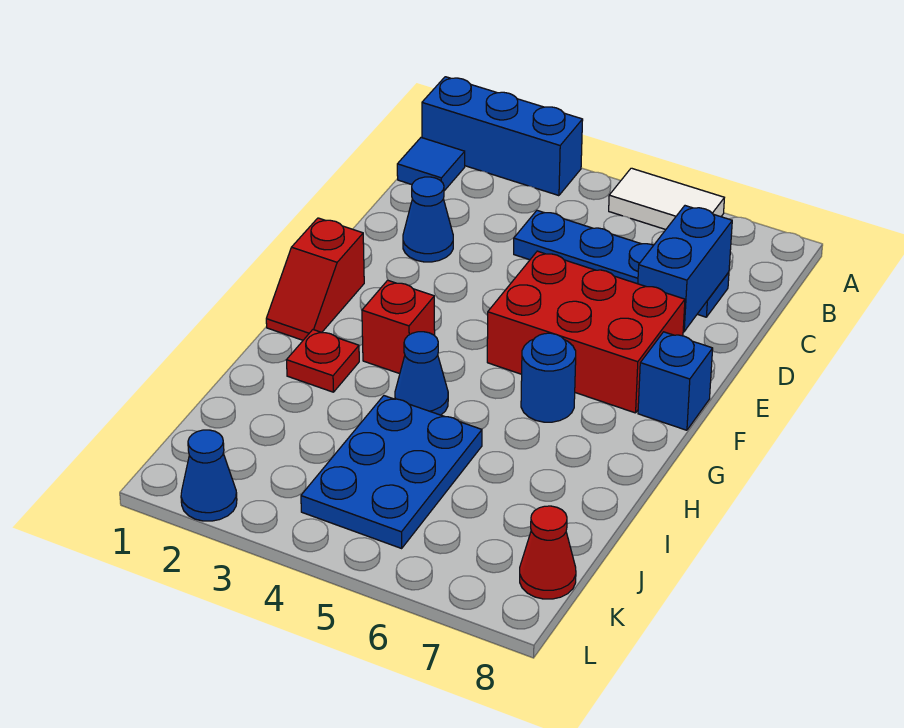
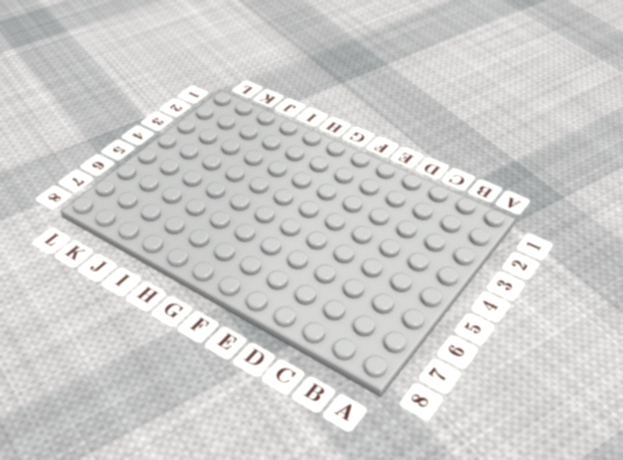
none -> blue 1x3 brick [422,77,583,196]
none -> white 1x2 tile [609,168,724,230]
none -> blue 1x1 tile [397,138,465,191]

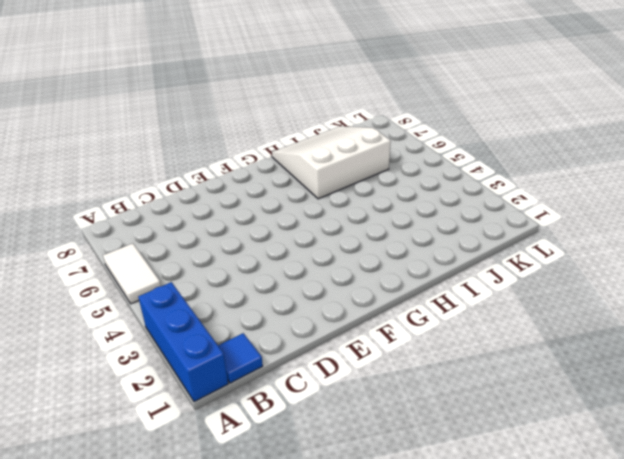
white 3x3 slope [272,126,391,199] -> none
none -> blue 1x4 plate [514,210,729,317]
none -> blue 1x1 cone [403,177,453,262]
none -> red 2x3 brick [487,251,685,413]

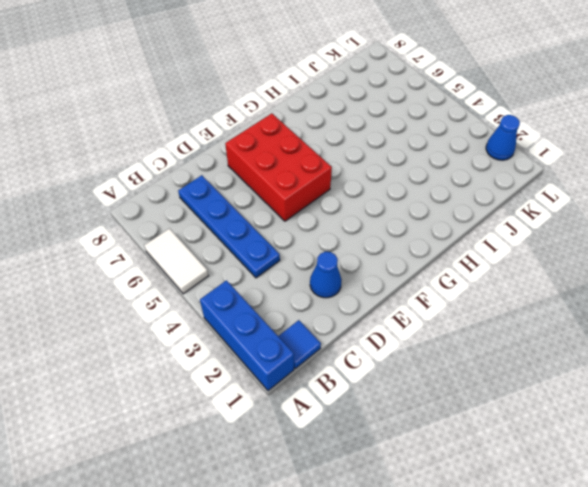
none -> red 1x2 slope [266,218,364,340]
none -> blue 1x1 brick [638,332,713,430]
none -> red 1x1 brick [362,280,435,374]

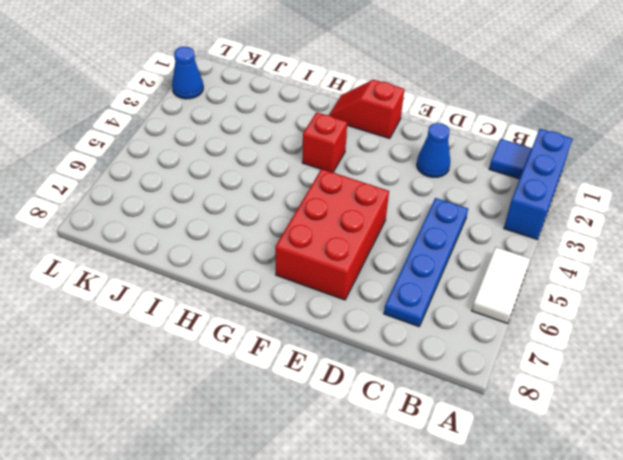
none -> blue 1x1 brick [638,332,713,430]
none -> blue 1x1 round brick [521,333,576,422]
none -> red 1x1 plate [286,330,359,392]

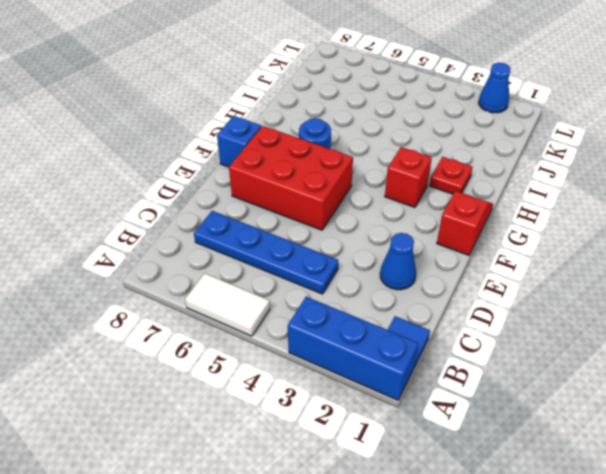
none -> blue 1x1 cone [395,332,448,415]
none -> blue 2x3 plate [301,396,482,548]
none -> red 1x1 cone [520,506,576,599]

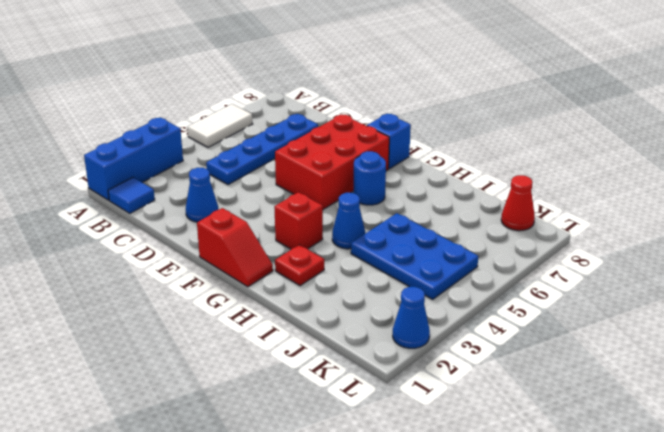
none -> blue 1x2 brick [638,206,732,331]

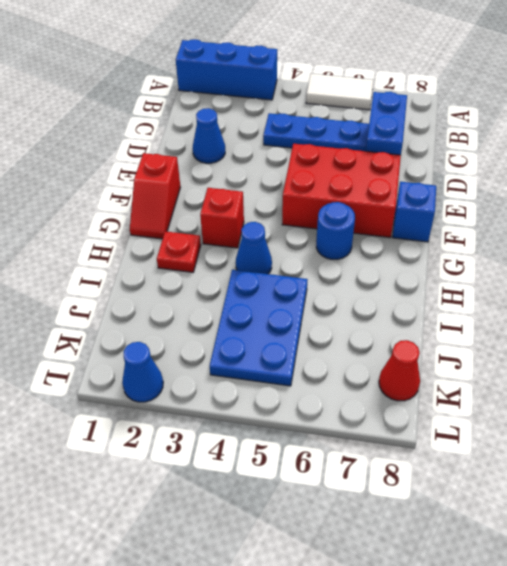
none -> blue 1x1 tile [397,138,465,191]

